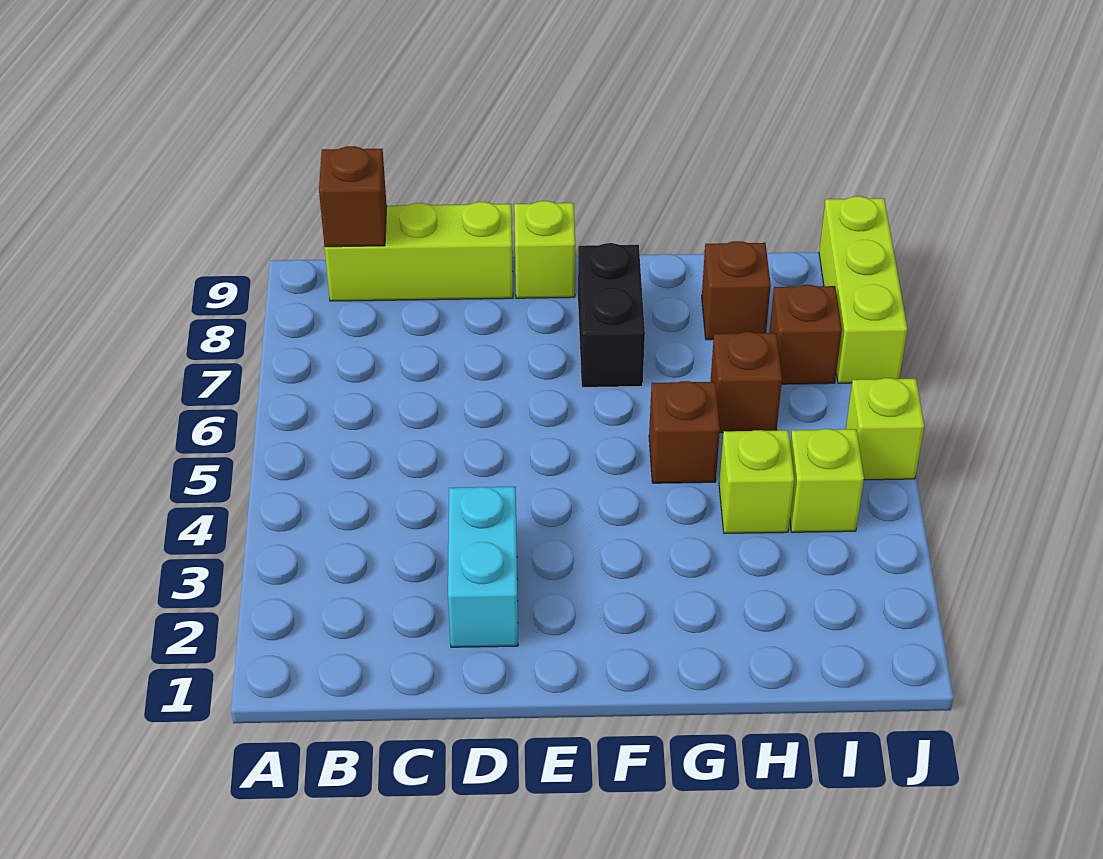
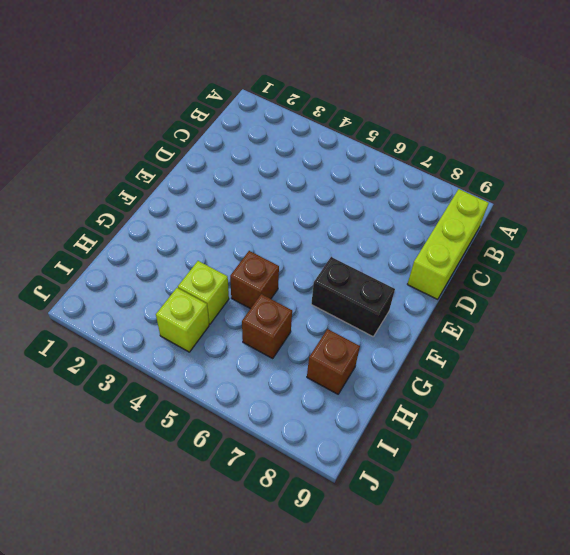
none -> cyan 1x2 brick [448,487,518,647]
none -> lime 1x1 brick [514,201,575,298]
none -> brown 1x1 brick [770,285,842,384]

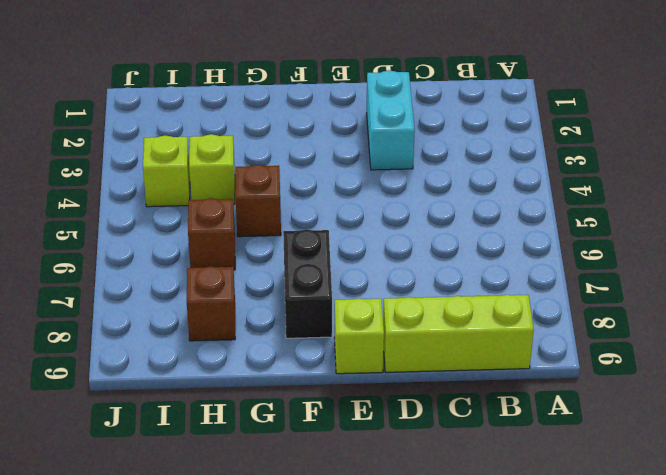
none -> brown 1x1 brick [770,285,842,384]
none -> lime 1x1 brick [846,378,924,480]
none -> lime 1x3 brick [819,196,907,383]

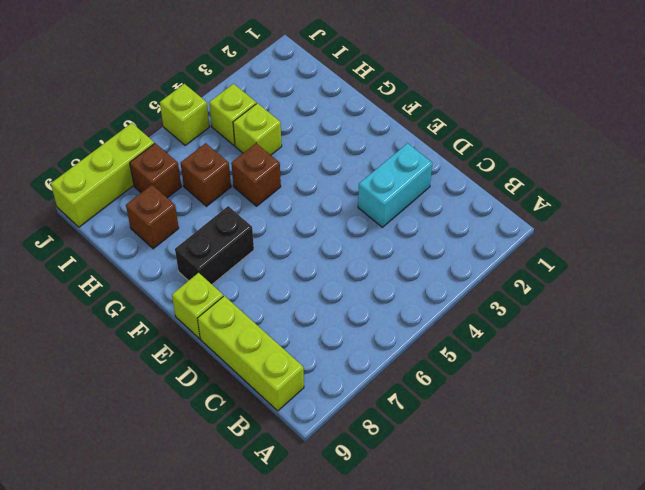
none -> brown 1x1 brick [319,146,387,247]

